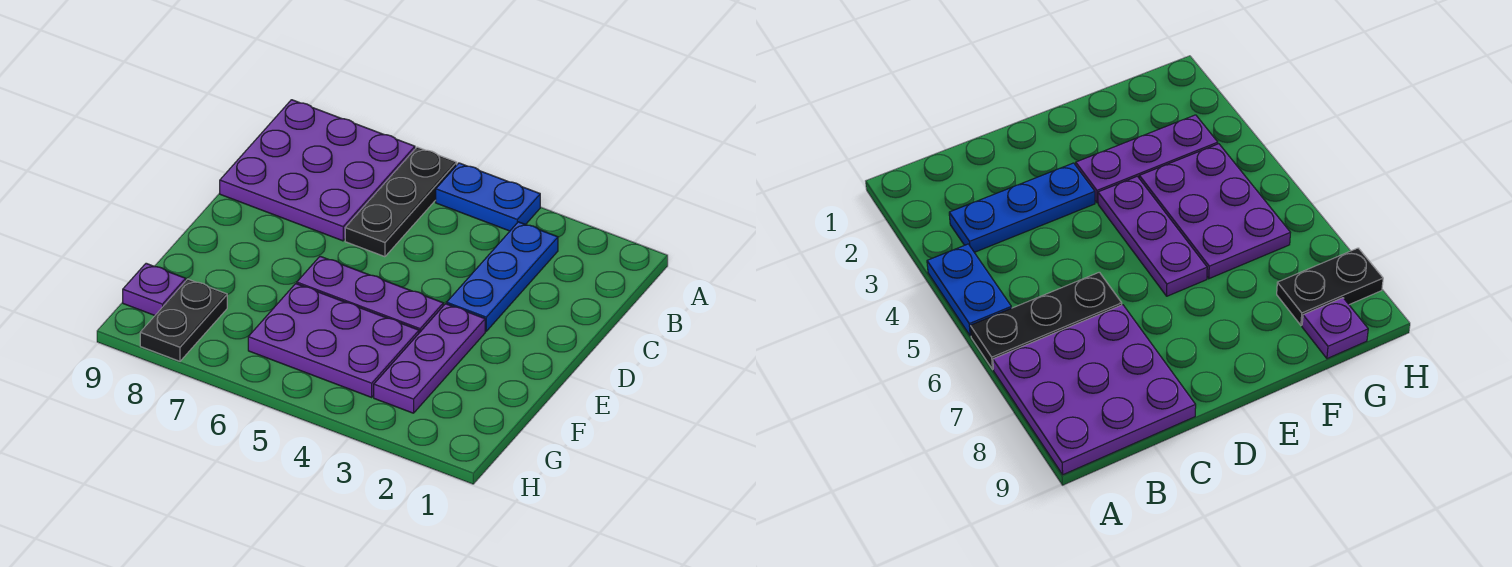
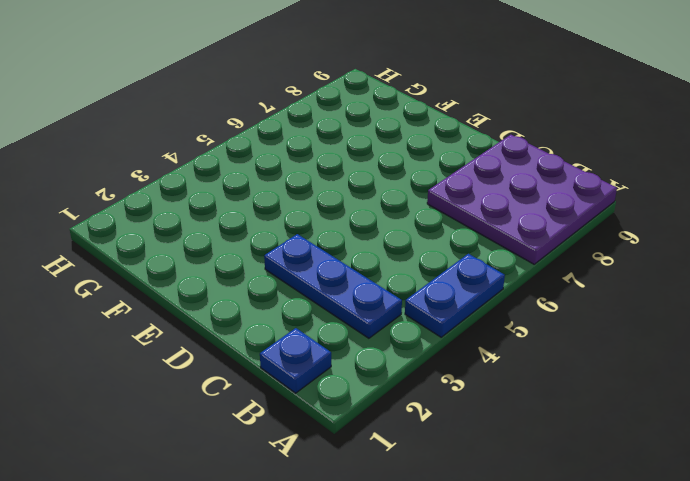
blue 1x1 plate [260,328,331,393] -> none
none -> black 1x3 plate [345,147,457,257]
none -> purple 1x3 plate [374,304,485,413]

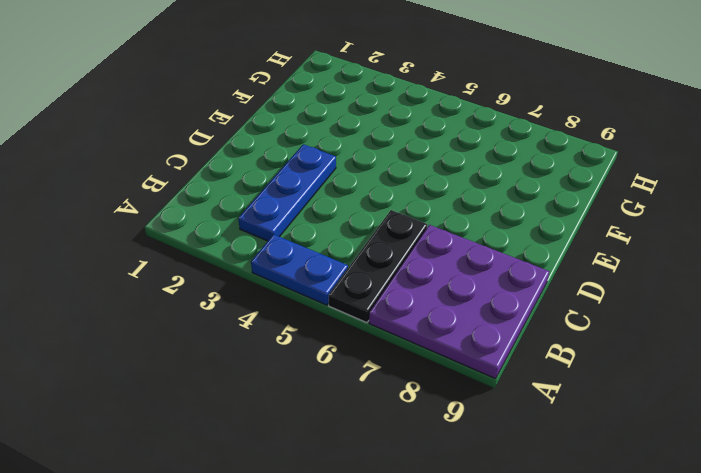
none -> purple 1x3 plate [374,304,485,413]
none -> purple 1x3 plate [297,256,443,333]

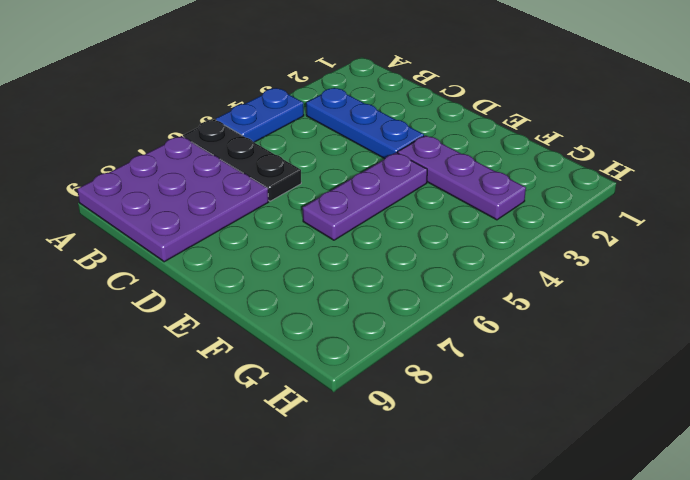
none -> purple 2x3 plate [248,284,419,397]
none -> black 1x2 plate [140,279,227,361]

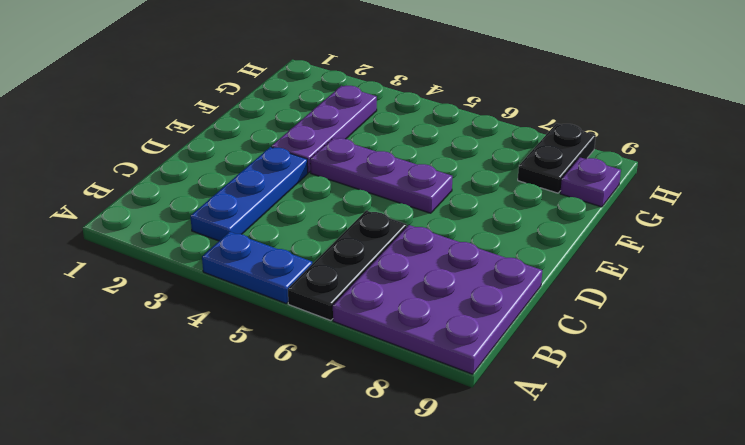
none -> purple 2x3 plate [248,284,419,397]

